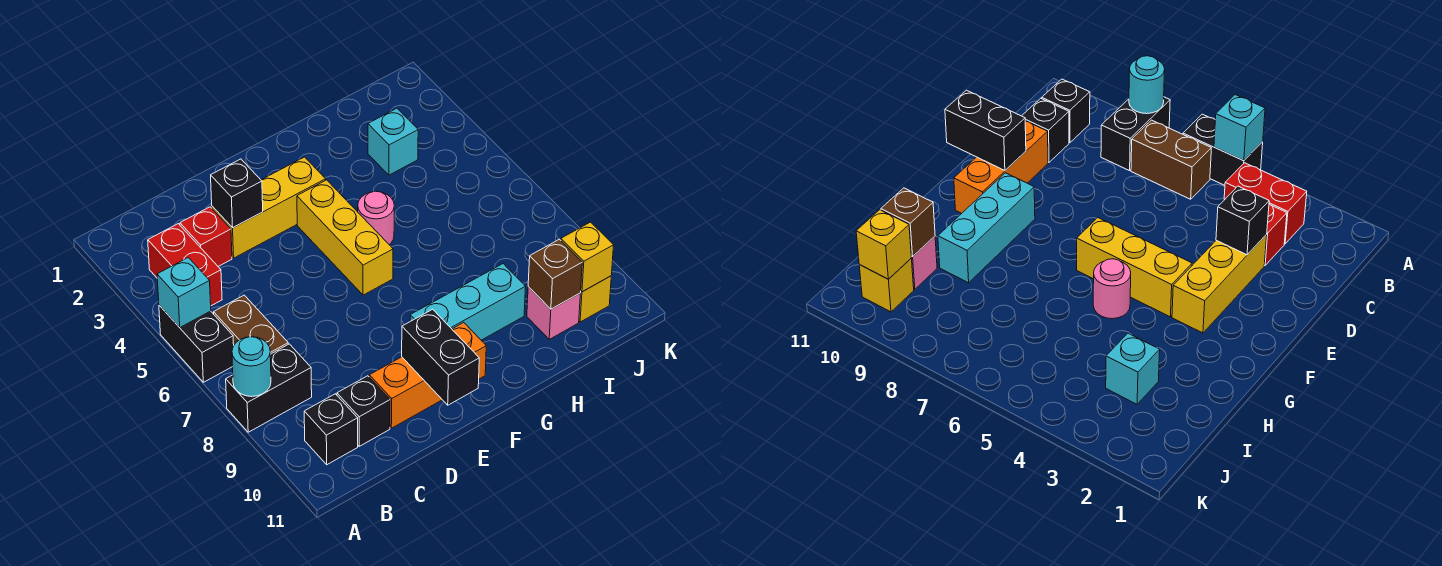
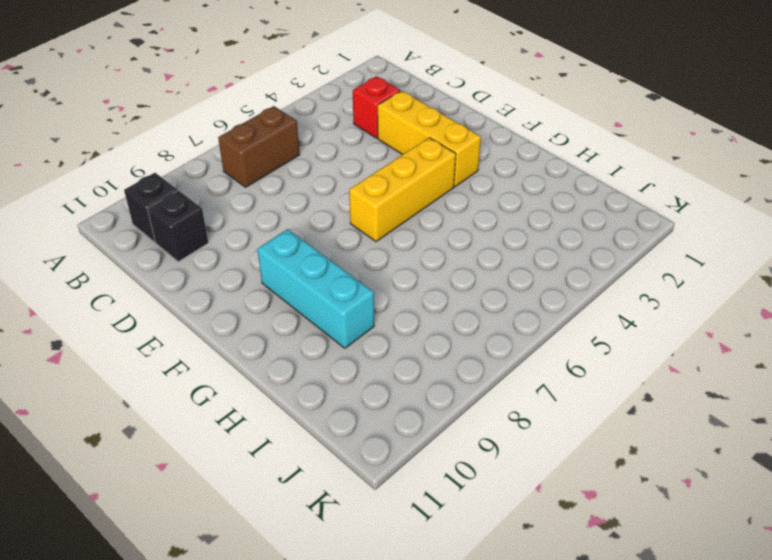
none -> black 1x2 brick [159,305,234,382]
none -> black 1x2 brick [226,344,312,432]
none -> red 1x2 brick [148,224,222,306]

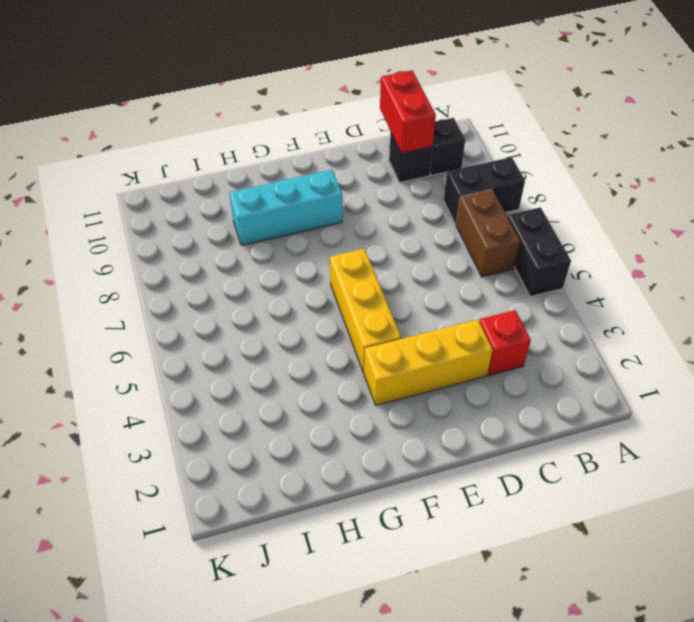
red 1x2 brick [380,70,436,153] -> red 1x2 brick moved to [148,224,222,306]
none -> orange 1x3 brick [369,323,486,428]
none -> pink 1x1 round brick [358,191,394,245]
none -> cyan 1x1 brick [368,108,418,175]

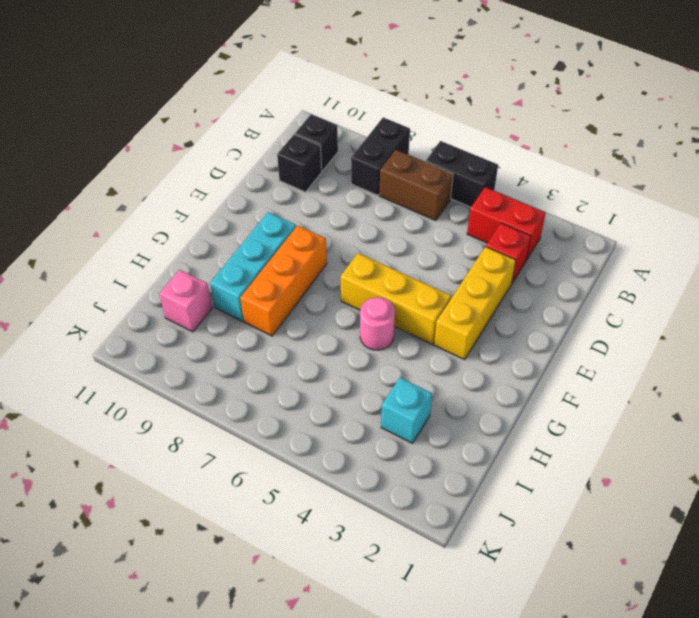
orange 1x3 brick [240,225,327,336] -> orange 1x3 brick moved to [369,323,486,428]
none -> yellow 1x1 brick [579,276,611,322]
none -> cyan 1x1 brick [157,258,211,327]
none -> cyan 1x1 round brick [232,337,271,397]

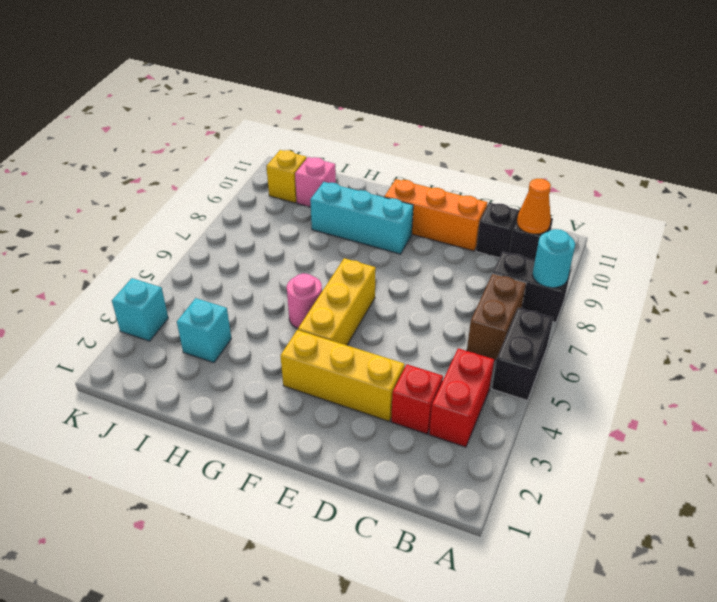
orange 1x1 cone [517,179,551,234] -> none
cyan 1x1 brick [112,278,168,341] -> cyan 1x1 brick moved to [157,258,211,327]
none -> black 1x1 brick [211,159,263,228]
none -> black 1x2 brick [402,309,479,405]
none -> brown 1x1 brick [528,239,582,309]

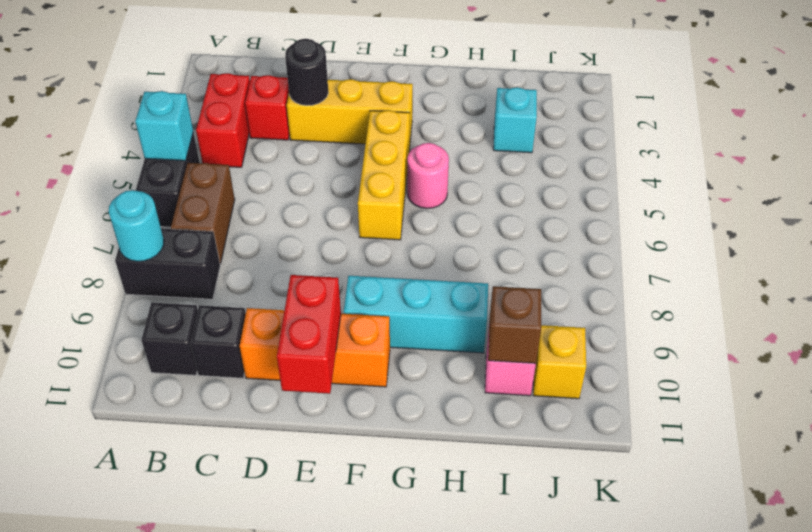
black 1x1 round brick [285,39,328,106] -> black 1x1 brick [211,159,263,228]
red 1x2 brick [277,275,341,394] -> black 1x2 brick [402,309,479,405]
none -> yellow 1x1 brick [561,222,614,292]

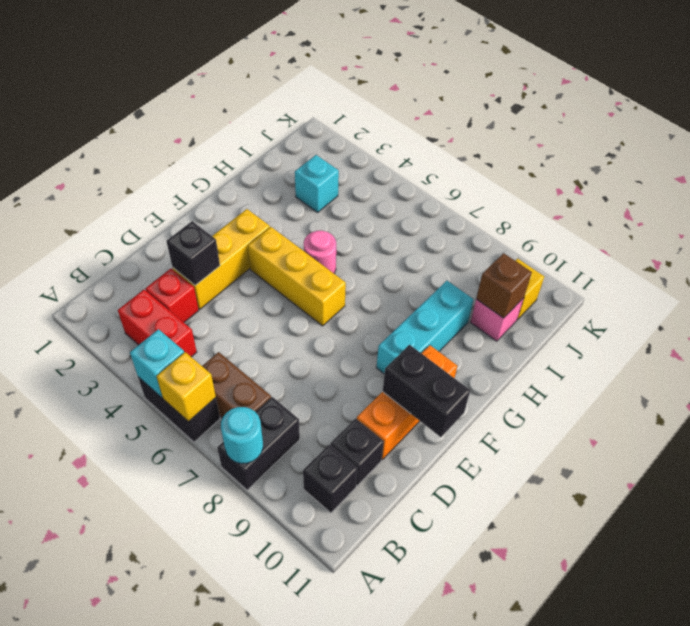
yellow 1x1 brick [157,352,216,422] -> yellow 1x1 brick moved to [561,222,614,292]

